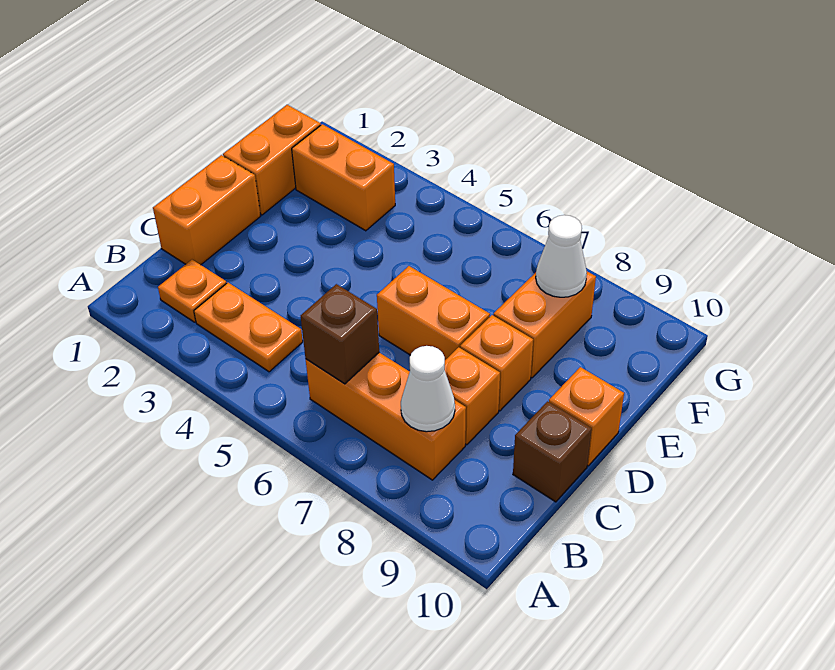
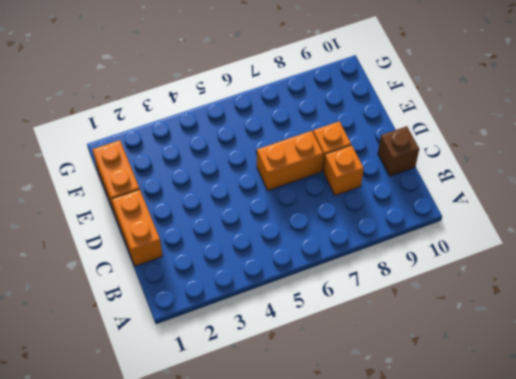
none -> orange 1x1 plate [158,260,227,322]
none -> orange 1x2 plate [194,283,303,372]
none -> orange 1x3 brick [306,353,466,480]

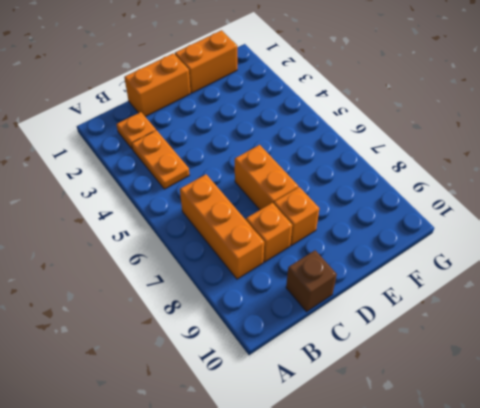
none -> orange 1x1 brick [549,367,624,466]
none -> orange 1x2 brick [493,272,596,378]
none -> orange 1x2 brick [292,124,395,231]

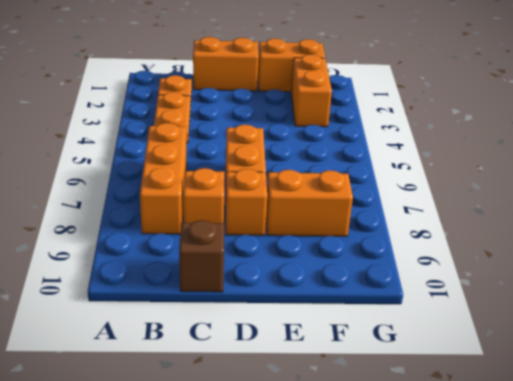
none -> orange 1x1 brick [549,367,624,466]
none -> brown 1x1 brick [301,284,379,384]
none -> white 1x1 cone [401,346,455,432]

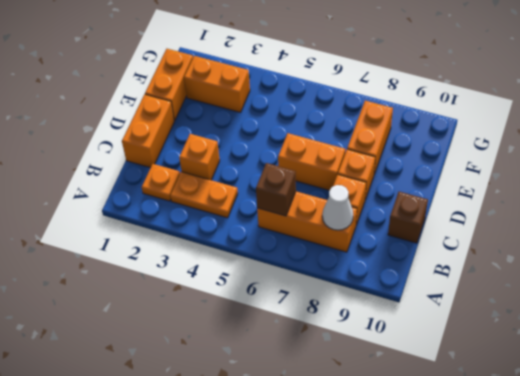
orange 1x1 brick [179,134,220,180] -> orange 1x1 brick moved to [549,367,624,466]
none -> white 1x1 cone [536,215,587,297]

